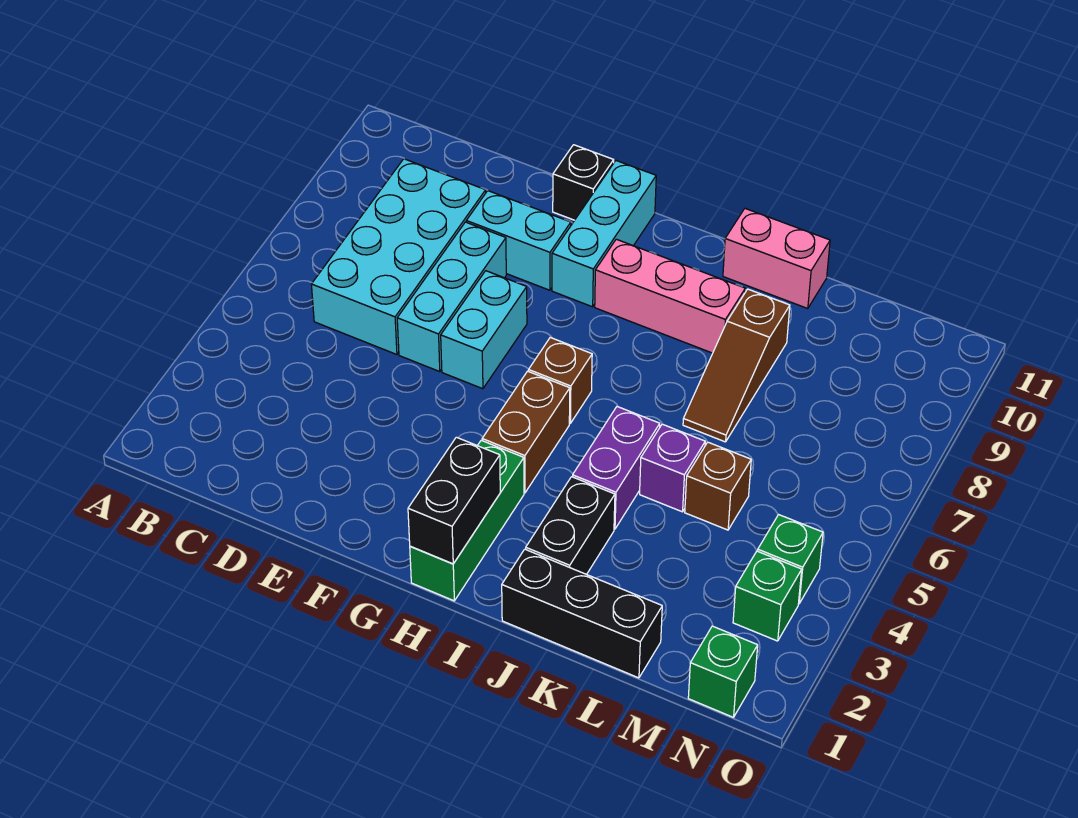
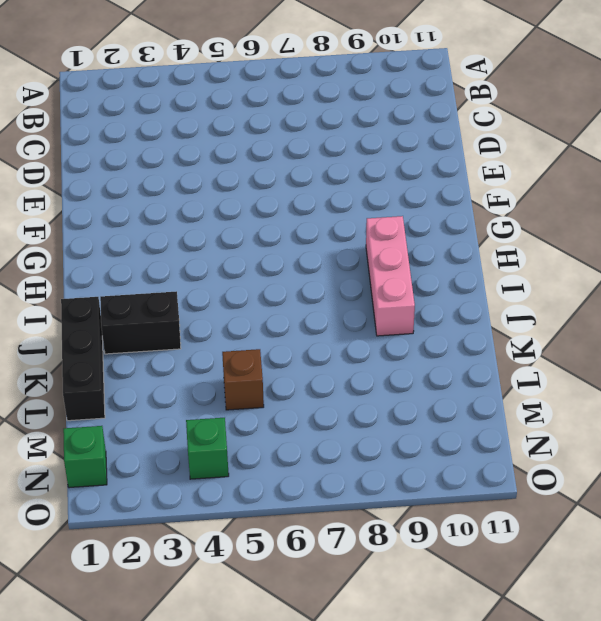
none -> cyan 2x4 brick [311,159,486,355]
none -> cyan 1x3 brick [397,222,506,371]
none -> cyan 1x2 brick [466,191,571,290]

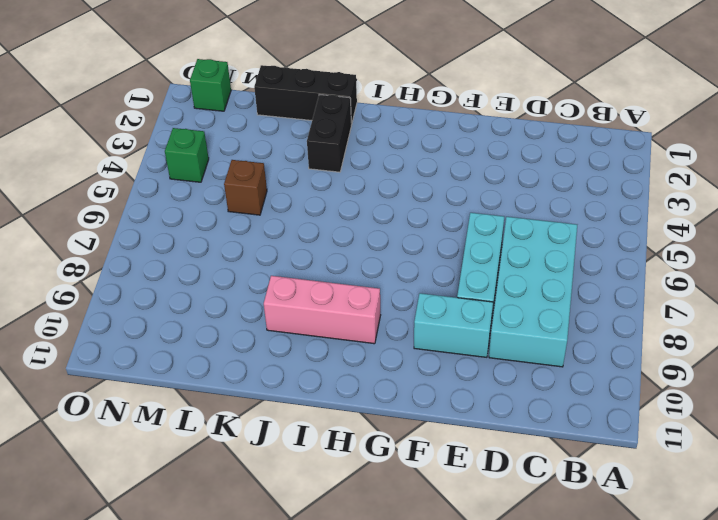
none -> cyan 1x2 brick [441,271,527,389]
none -> black 1x1 brick [553,145,614,220]
none -> cyan 1x3 brick [552,161,656,307]

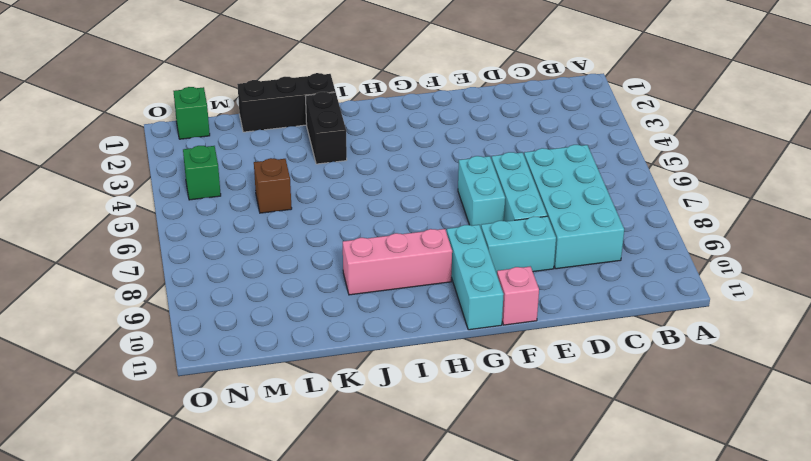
pink 1x1 brick [497,266,539,325] -> black 1x1 brick [553,145,614,220]
none -> green 1x3 brick [410,440,524,601]
none -> brown 1x2 brick [482,371,570,493]
none -> brown 1x1 brick [529,338,592,423]

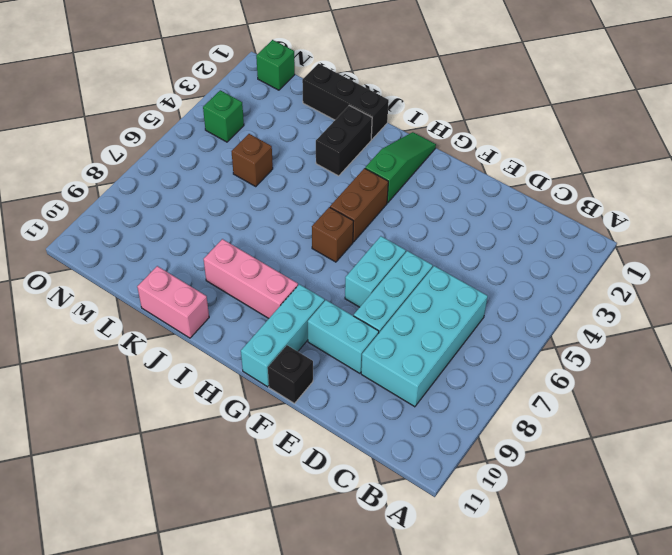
green 1x3 slope [365,132,436,203] -> green 1x3 brick [410,440,524,601]
none -> purple 1x2 brick [572,407,660,529]
none -> purple 1x1 brick [640,424,705,512]
none -> brown 1x3 slope [683,289,790,442]

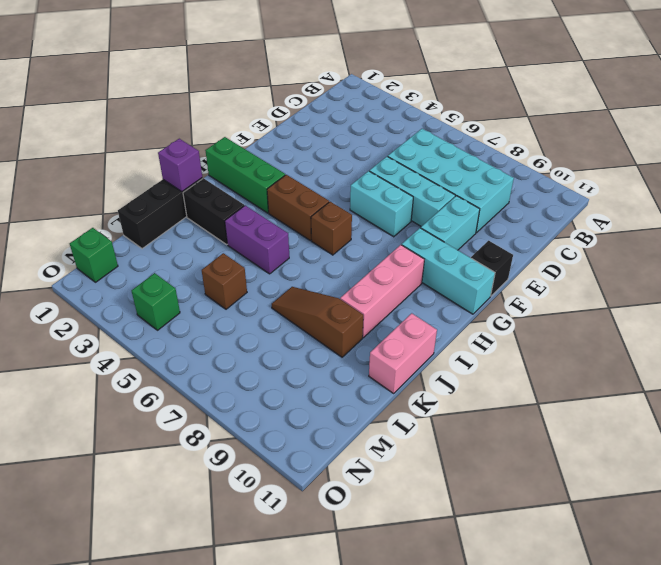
purple 1x1 brick [158,139,202,192] -> purple 1x1 brick moved to [640,424,705,512]
none -> green 1x1 brick [733,551,802,641]
none -> black 1x2 brick [408,437,500,564]

